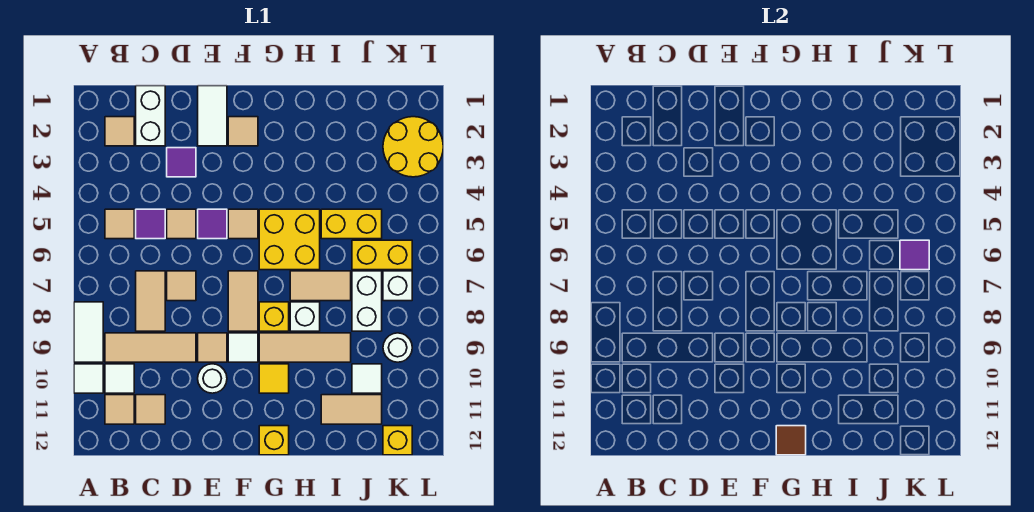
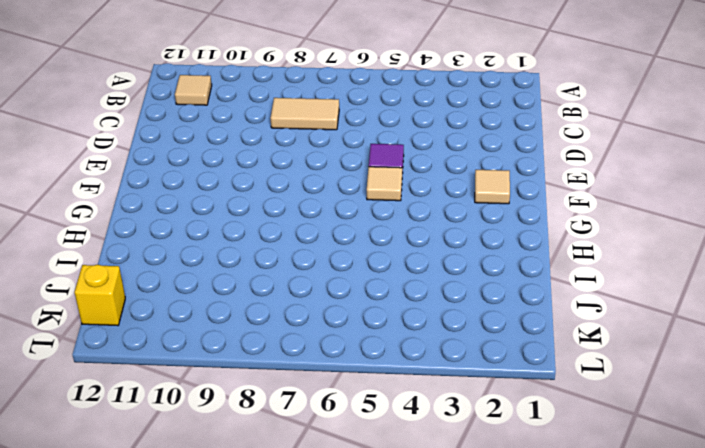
none -> white 1x2 tile [74,302,103,362]
none -> white 1x1 tile [74,364,103,393]
none -> tan 1x1 tile [105,117,134,146]
none -> tan 1x1 tile [105,209,134,239]

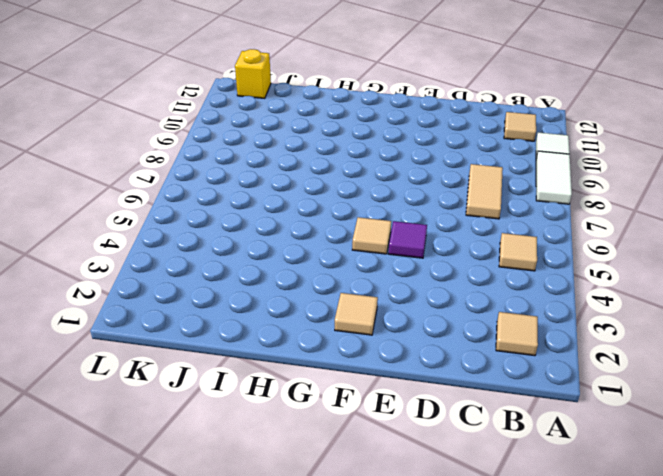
none -> tan 1x3 tile [105,333,196,362]
none -> white 1x1 tile [105,364,134,393]
none -> white 1x2 brick [136,86,165,146]
none -> purple 1x1 tile [136,209,165,239]

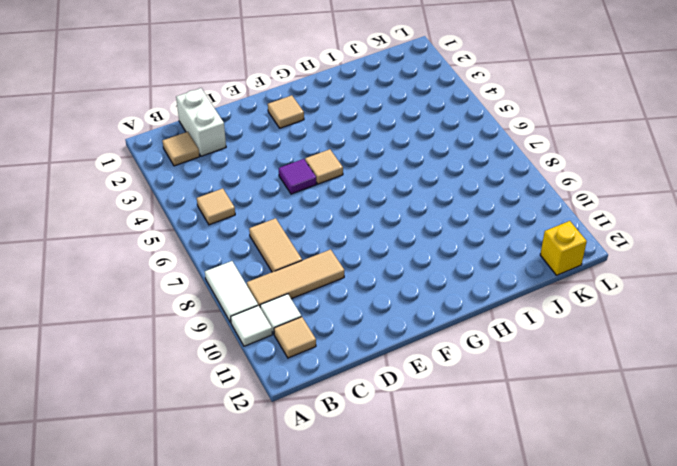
none -> purple 1x1 tile [136,209,165,239]
none -> tan 1x1 tile [136,395,165,424]
none -> purple 1x1 tile [167,148,196,177]
none -> tan 1x1 tile [167,209,196,239]

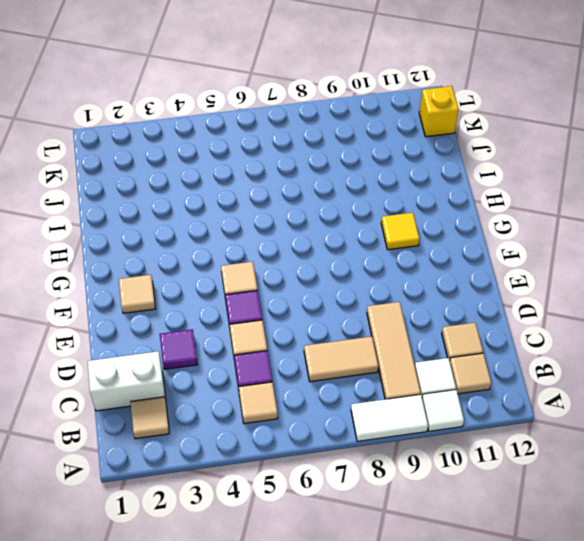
none -> tan 1x1 tile [167,271,196,301]
none -> white 1x2 tile [198,86,227,146]
none -> tan 1x1 tile [198,333,227,362]
none -> white 1x1 round brick [198,364,227,393]

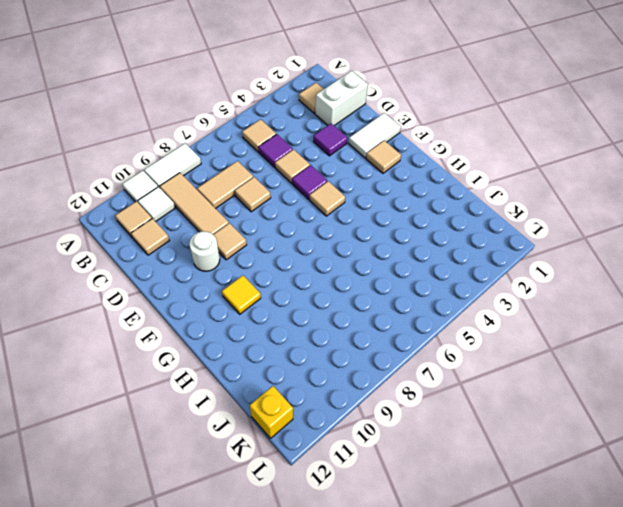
none -> tan 1x2 tile [228,271,258,331]
none -> white 1x1 tile [228,333,258,362]
none -> yellow 2x2 brick [259,209,320,270]
none -> yellow 1x1 brick [259,302,289,331]

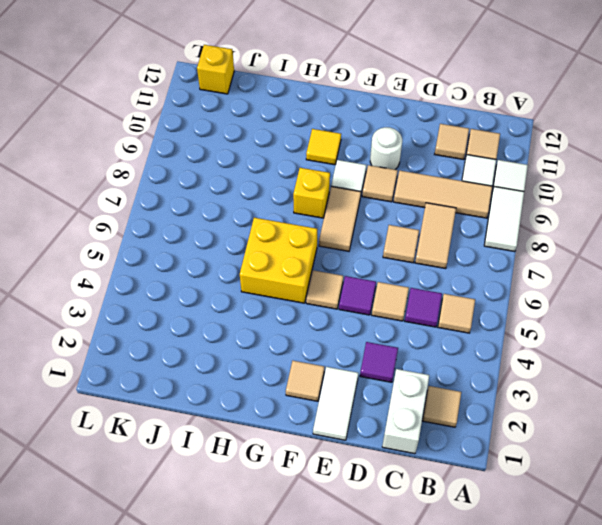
none -> tan 1x3 tile [259,333,351,362]
none -> yellow 1x1 brick [259,426,289,455]
none -> tan 1x2 tile [290,271,351,301]
none -> white 1x1 brick [290,302,320,331]

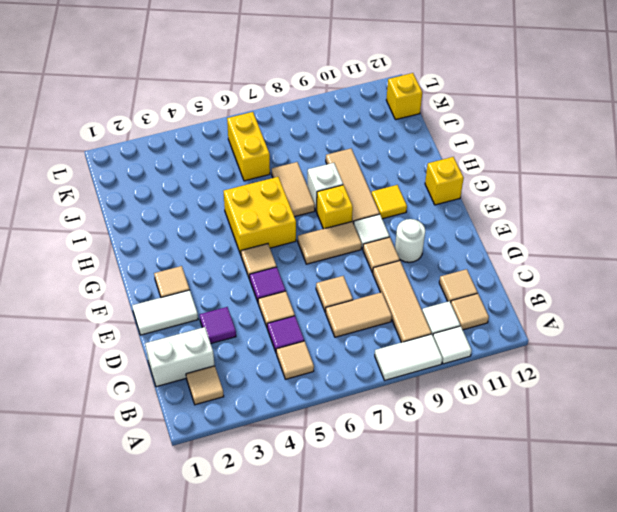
none -> yellow 1x2 brick [321,209,382,239]
none -> tan 1x2 tile [321,395,382,424]
none -> white 1x2 brick [352,271,382,331]
none -> white 1x1 tile [352,364,382,393]

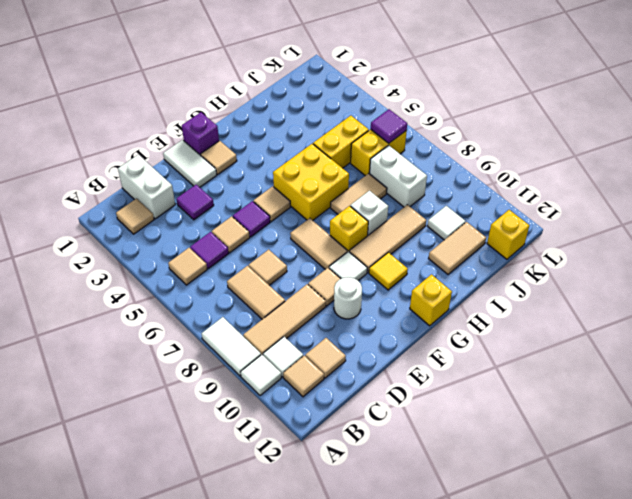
purple 1x1 brick [182,112,219,155] -> none
none -> yellow 2x2 round brick [383,117,443,177]
none -> white 1x1 brick [383,271,412,301]
none -> white 1x1 round brick [383,333,412,362]
none -> brown 1x1 tile [776,426,806,455]

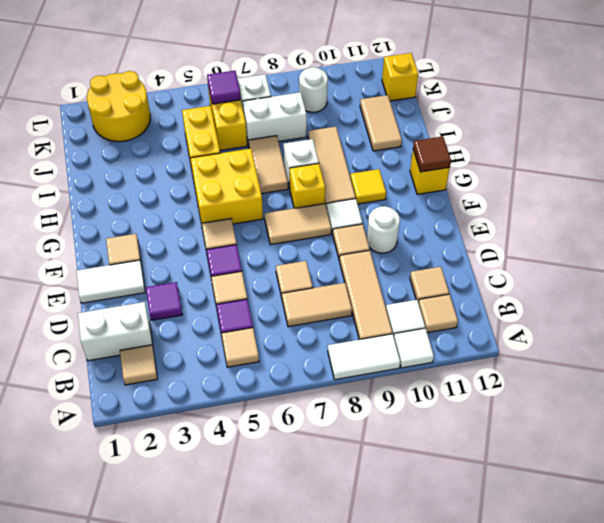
none -> white 1x1 tile [352,364,382,393]

